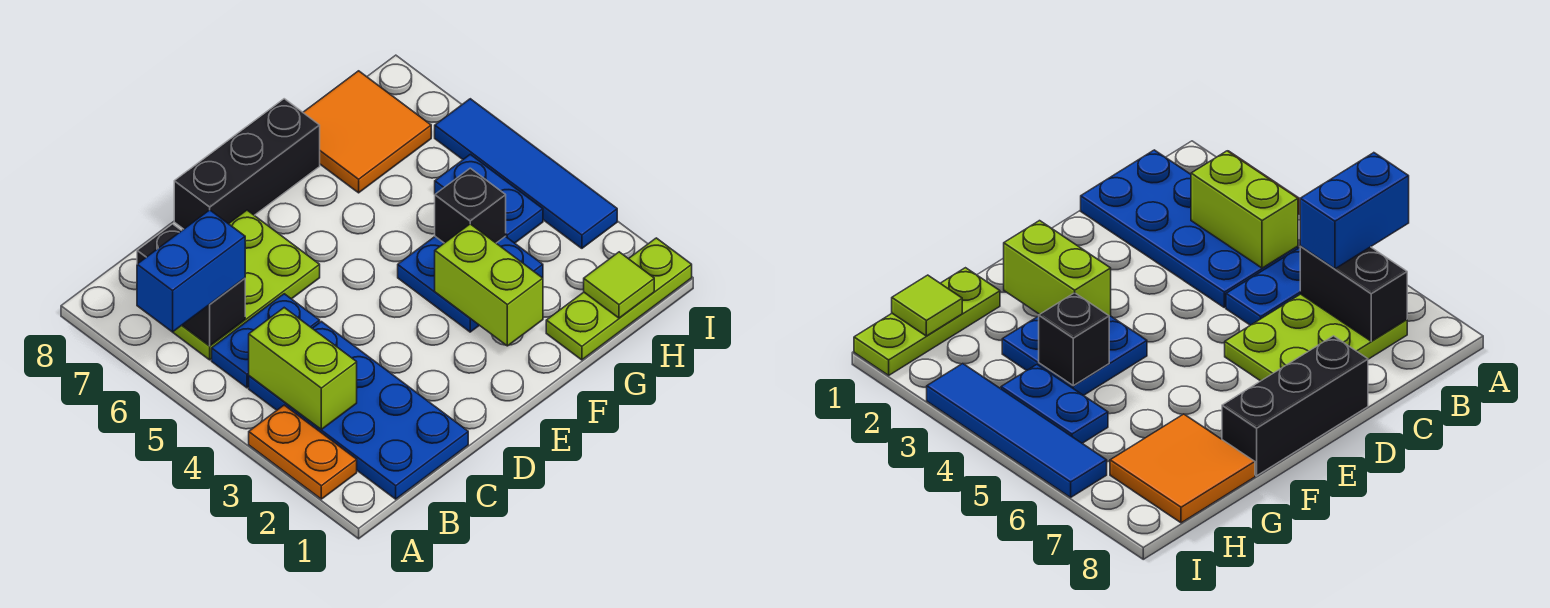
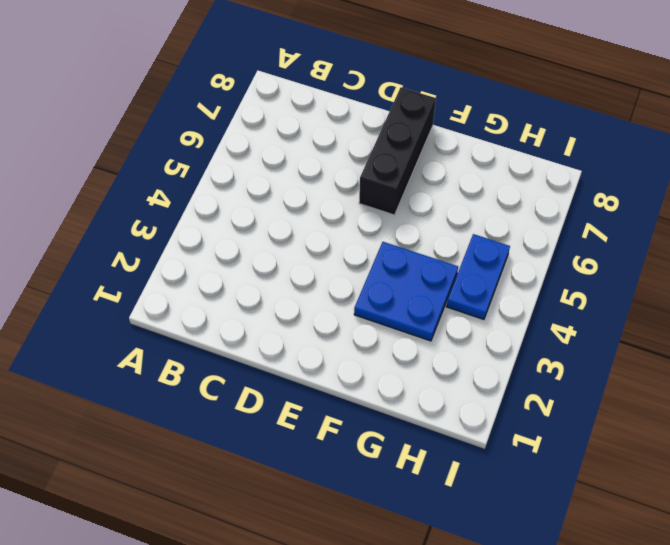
black 1x3 brick [359,87,436,215] -> black 1x3 brick turned to [174,99,320,229]
none -> orange 1x2 plate [249,405,357,499]
none -> blue 2x4 plate [249,322,468,499]
none -> blue 1x2 plate [212,294,320,388]

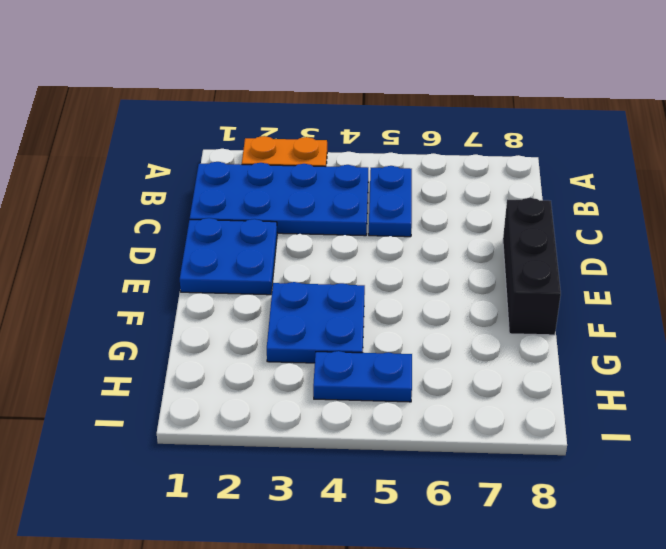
blue 2x2 plate [180,218,277,295] -> none
none -> lime 2x3 plate [173,210,320,360]
none -> lime 1x3 plate [546,238,692,360]
none -> orange 2x2 tile [303,71,431,193]

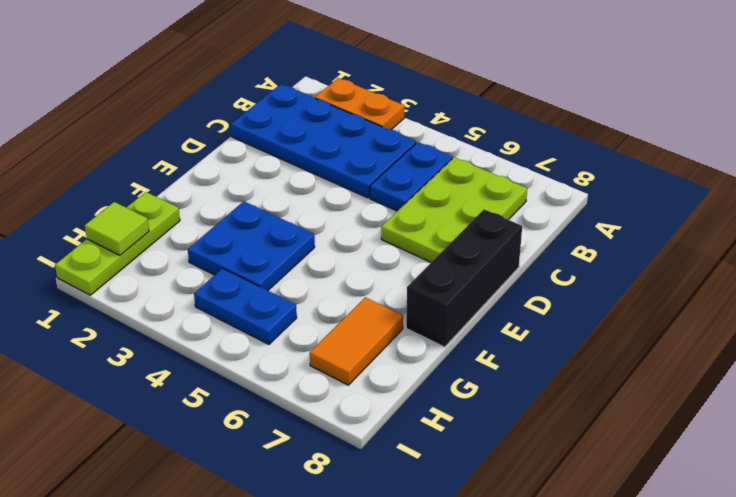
orange 1x2 tile [310,297,403,385] -> orange 2x2 tile [303,71,431,193]
none -> blue 1x4 tile [435,99,617,248]
none -> lime 1x2 brick [249,308,357,429]
none -> black 1x2 brick [137,224,245,346]

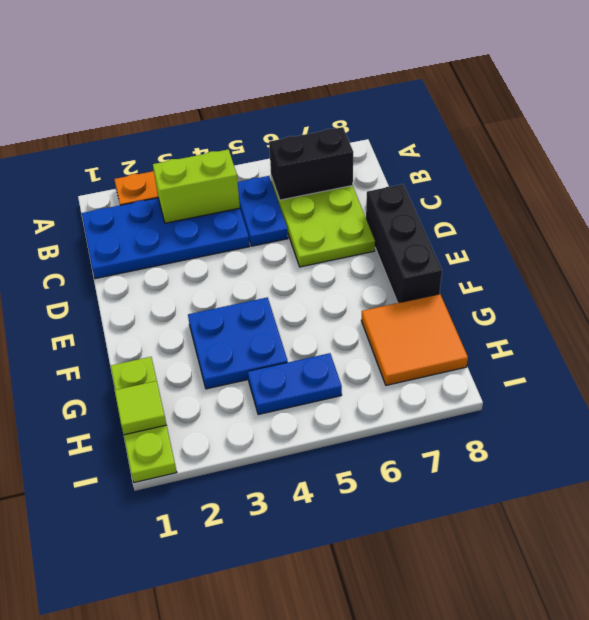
none -> blue 1x4 tile [435,99,617,248]
none -> lime 1x2 brick [435,224,543,346]
none -> black 1x1 brick [435,168,506,243]

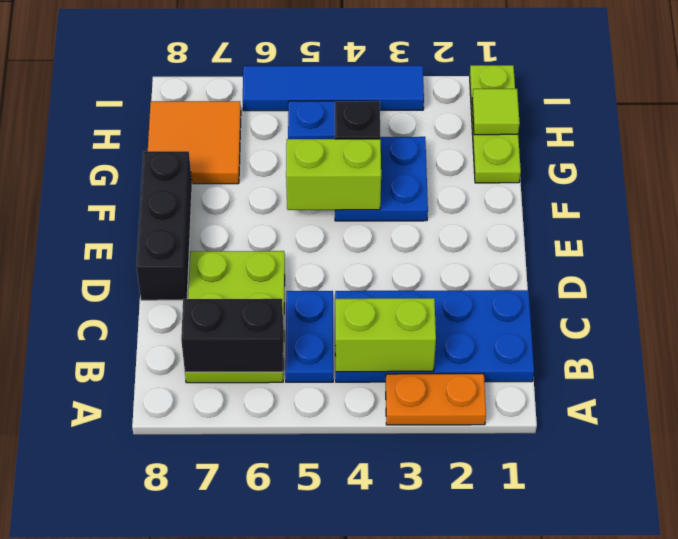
lime 1x2 brick [286,139,381,210] -> lime 1x2 brick moved to [435,224,543,346]
none -> blue 1x2 brick [137,210,245,332]

